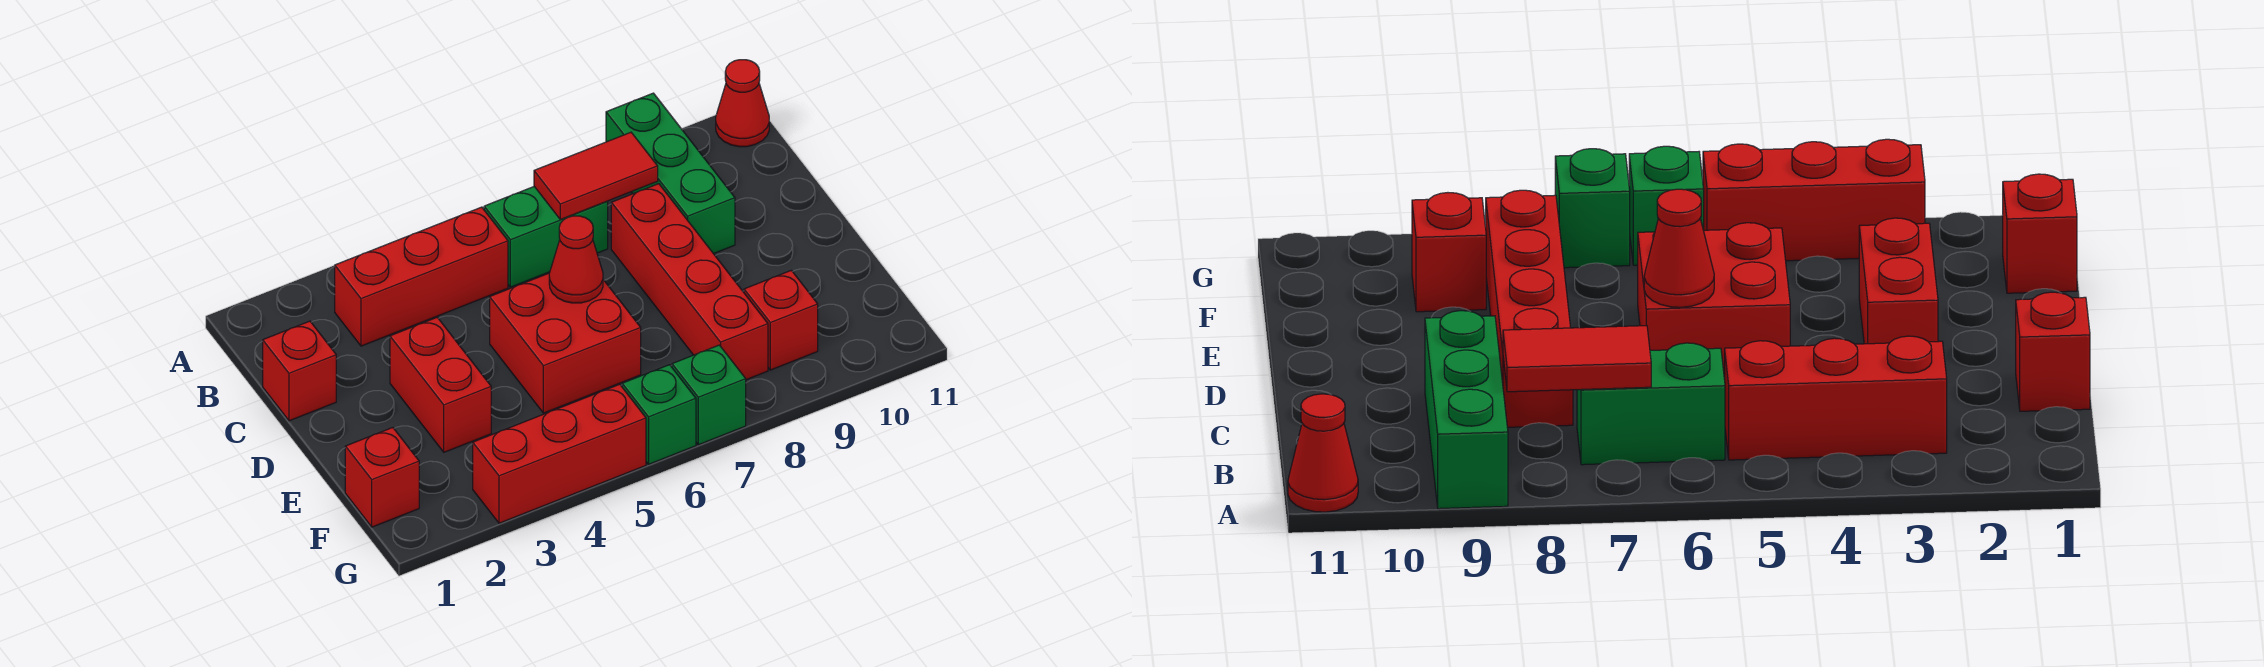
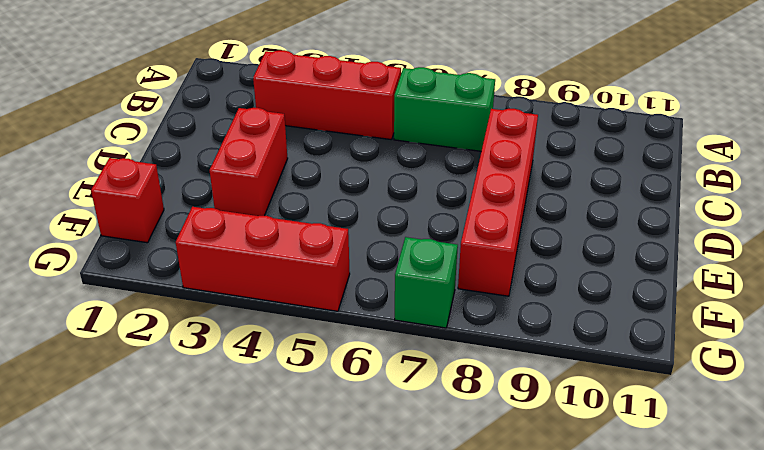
none -> green 1x3 brick [606,93,735,254]
none -> red 1x1 cone [716,60,769,147]
none -> red 1x1 brick [263,321,336,421]

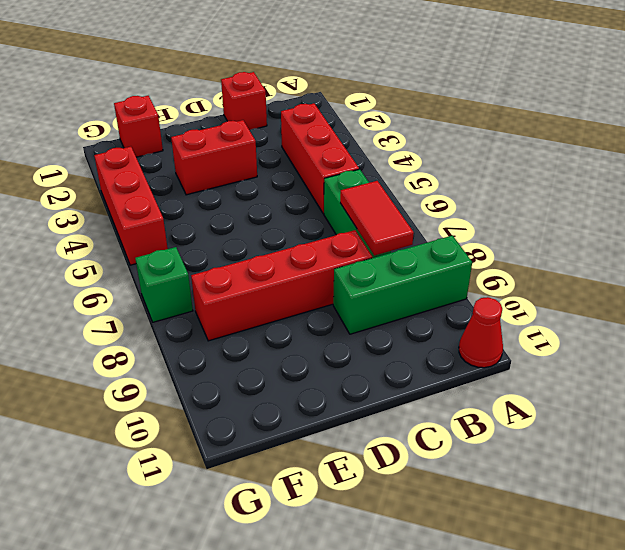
none -> red 2x2 brick [490,273,641,413]
none -> red 1x1 brick [744,270,818,370]
none -> green 1x1 brick [622,365,696,464]

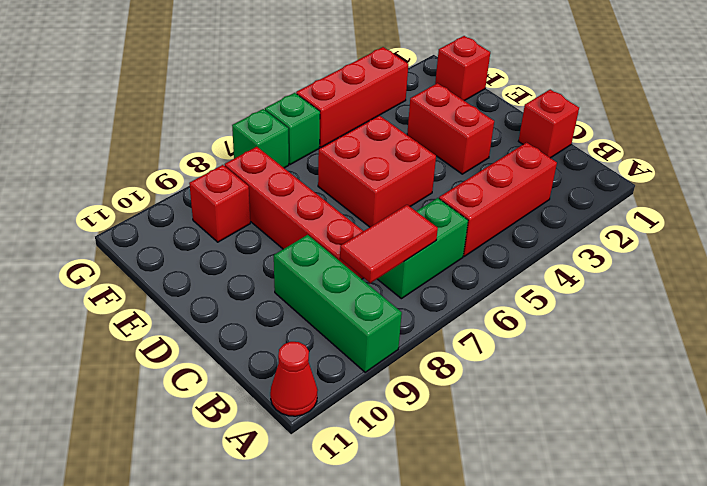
none -> red 1x1 cone [549,216,603,303]

